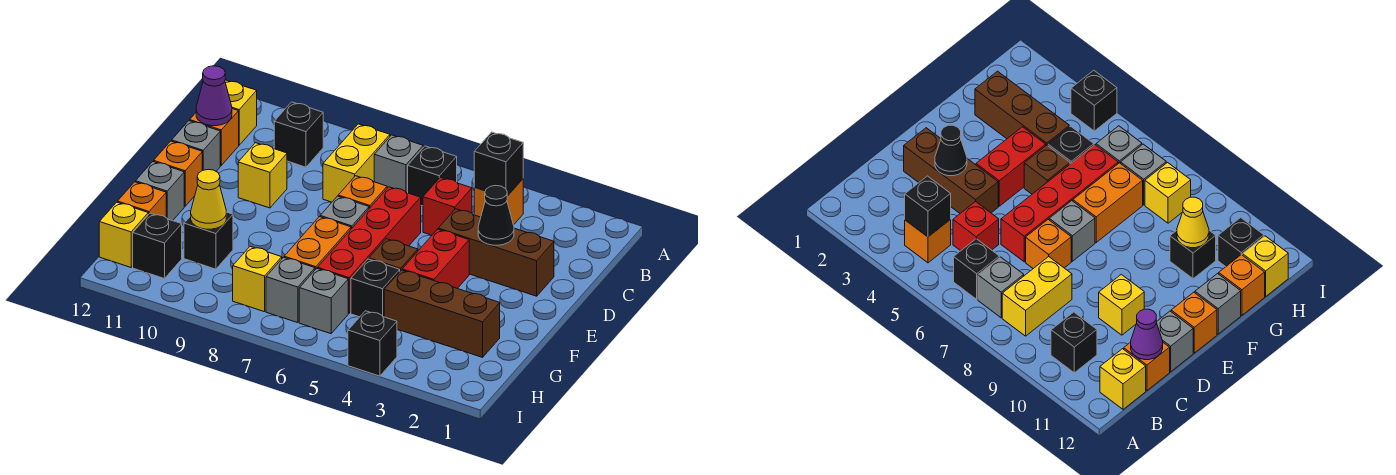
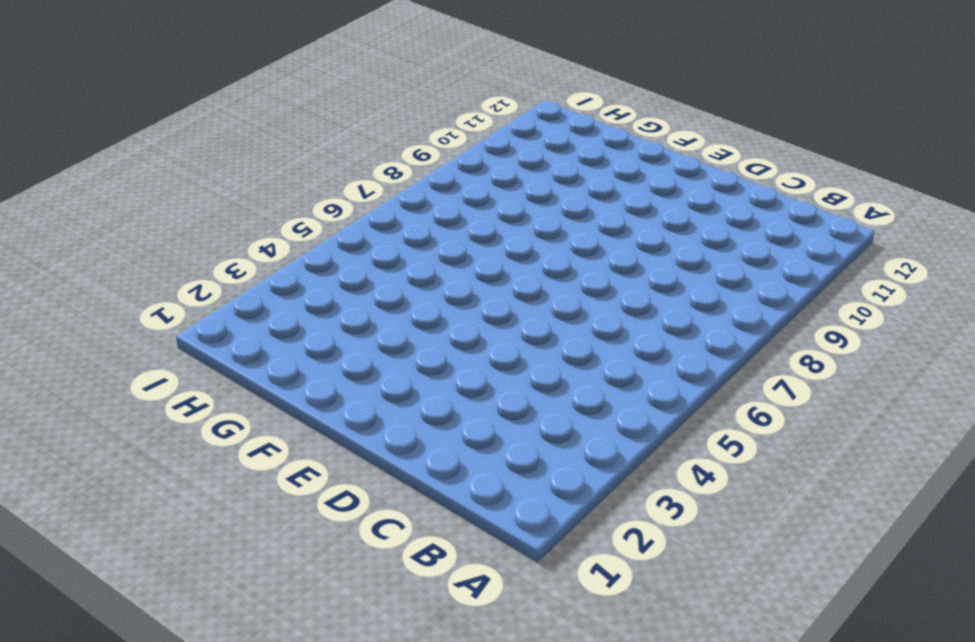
none -> orange 1x1 brick [474,179,523,225]
none -> black 1x1 brick [408,146,457,206]
none -> grey 1x1 brick [374,135,423,193]
none -> yellow 1x2 brick [323,124,390,202]

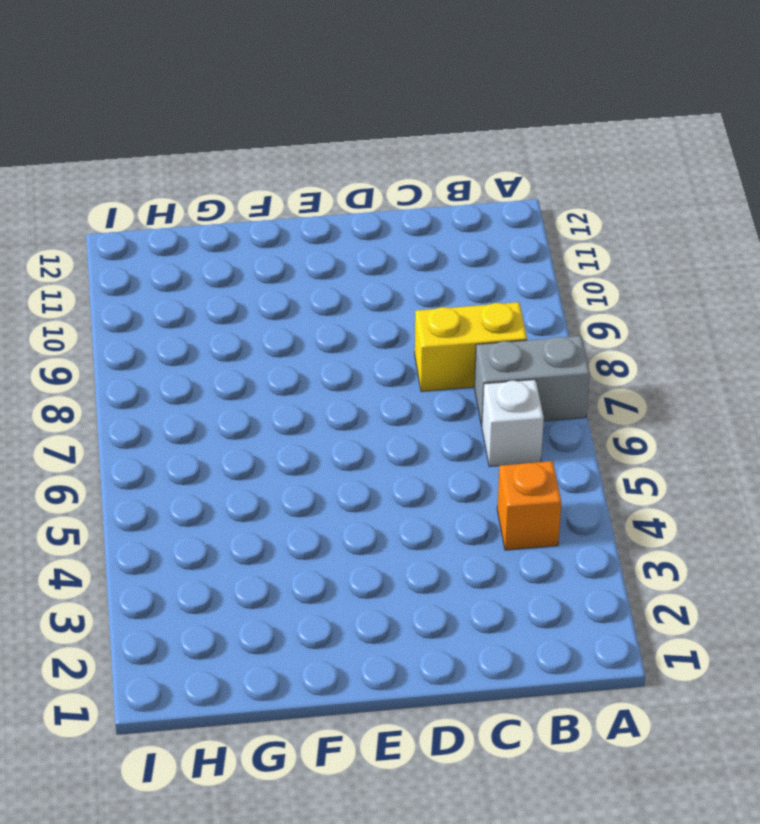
grey 1x2 brick [475,336,590,426] -> grey 1x1 brick [374,135,423,193]
white 1x1 brick [482,380,544,467] -> black 1x1 brick [408,146,457,206]
none -> black 1x1 brick [274,102,323,167]
none -> yellow 1x1 brick [225,80,257,145]
none -> red 1x1 brick [423,177,472,235]
none -> orange 1x1 brick [190,109,239,165]

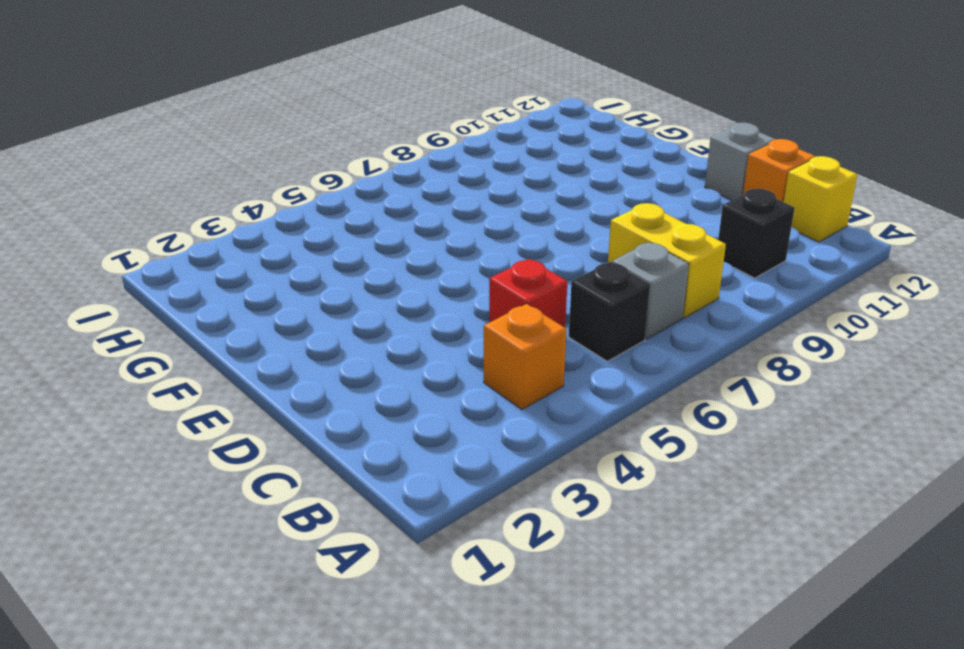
none -> brown 1x3 brick [438,209,554,296]
none -> red 1x4 brick [318,187,421,313]
none -> orange 1x1 brick [338,176,387,209]
none -> yellow 1x1 brick [238,143,287,208]

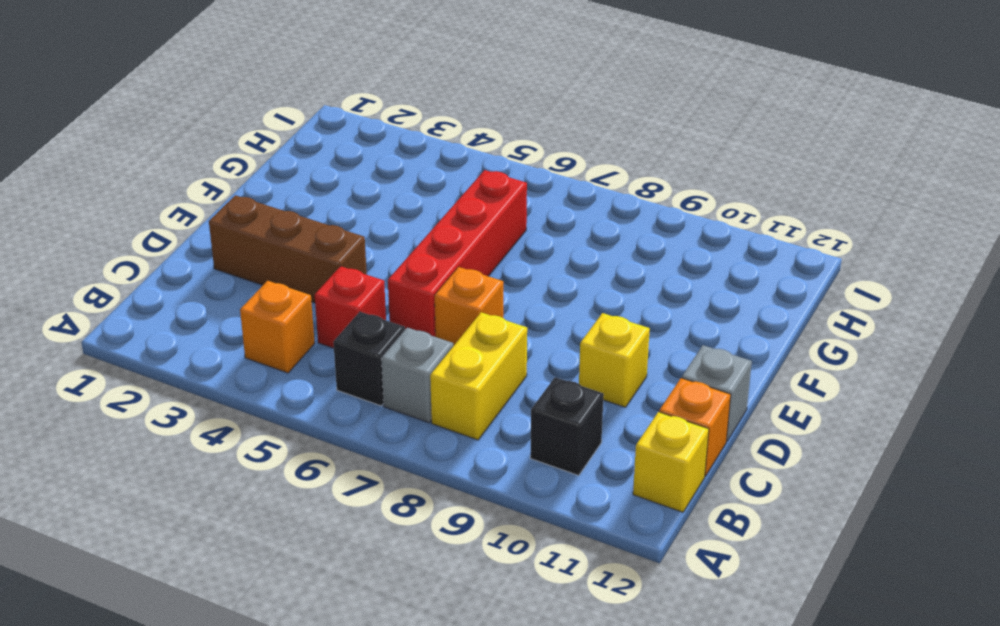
none -> red 1x2 brick [402,229,469,288]
none -> grey 1x1 brick [320,196,369,229]
none -> orange 1x1 brick [154,141,202,206]
none -> brown 1x1 brick [369,239,418,271]

